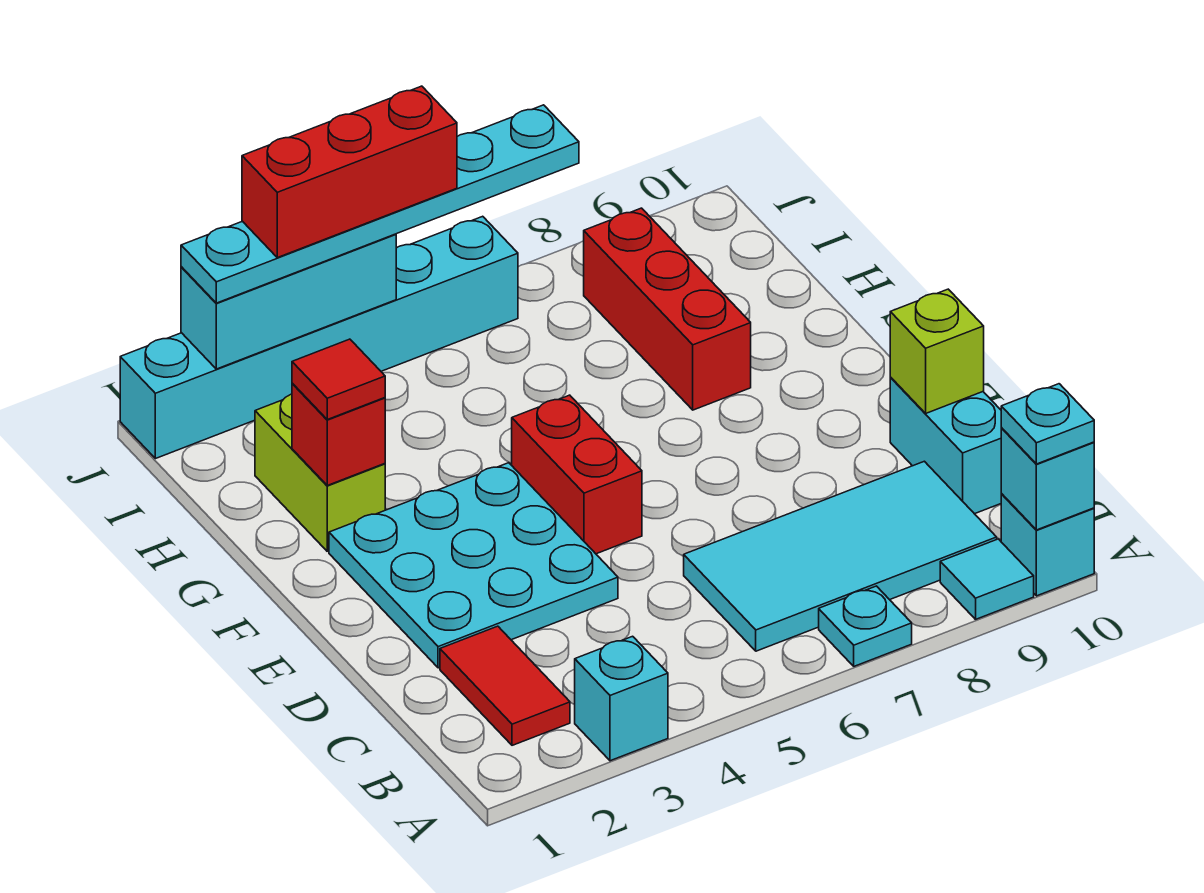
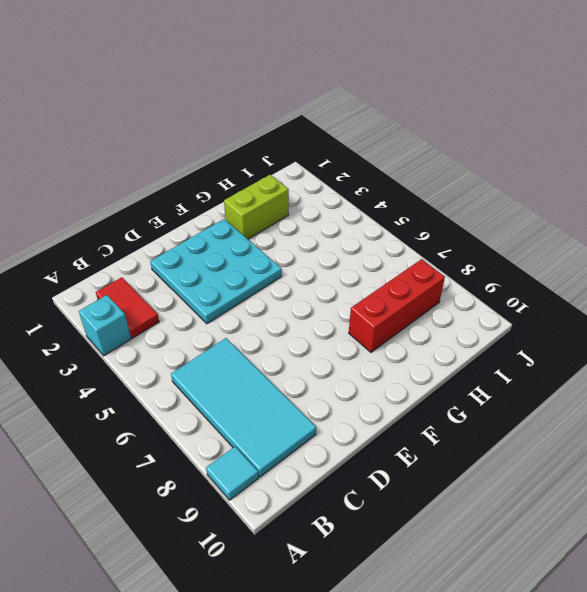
red 1x2 tile [96,277,159,338] -> red 1x2 tile turned to [440,626,570,745]
none -> cyan 1x1 plate [819,586,912,666]
none -> cyan 1x1 brick [1001,494,1094,596]
none -> cyan 1x2 brick [890,378,1002,514]

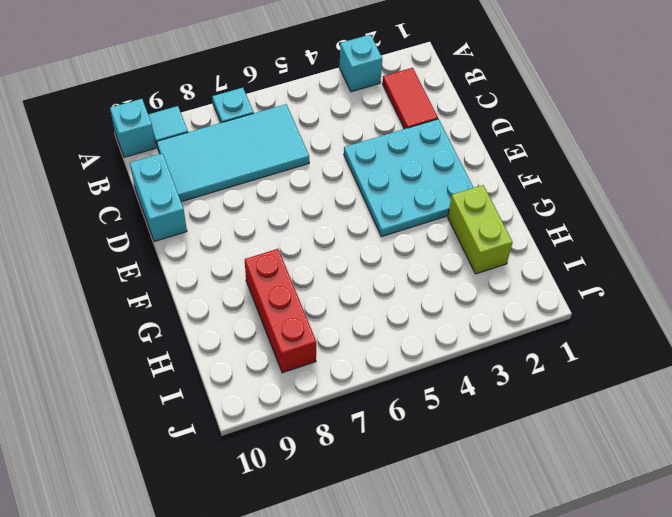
none -> red 1x2 brick [512,395,642,554]
none -> cyan 1x6 brick [120,216,518,459]
none -> cyan 1x1 brick [1001,428,1094,530]

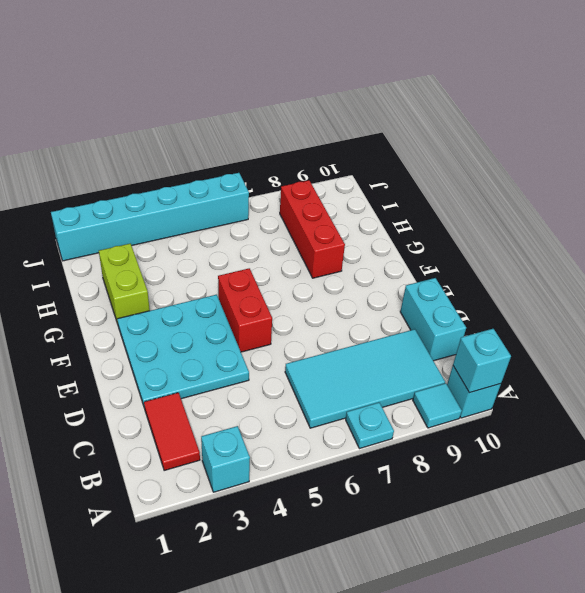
none -> lime 1x1 brick [890,289,984,413]
none -> red 1x1 brick [292,383,385,485]
none -> cyan 1x3 brick [181,234,396,369]

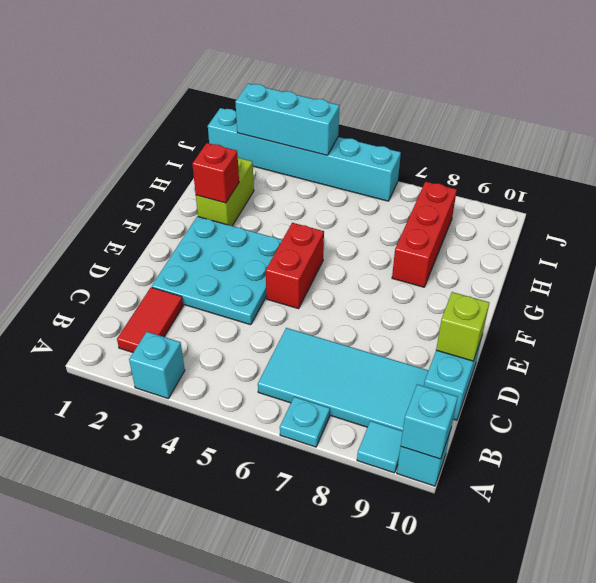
none -> cyan 1x1 plate [1001,384,1094,464]
none -> red 1x1 tile [292,339,385,420]
none -> cyan 1x6 plate [181,105,579,303]

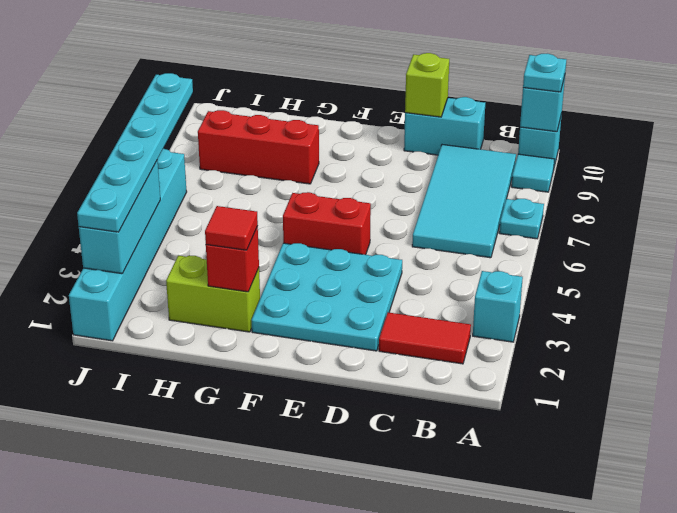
none -> red 1x3 brick [242,86,457,258]

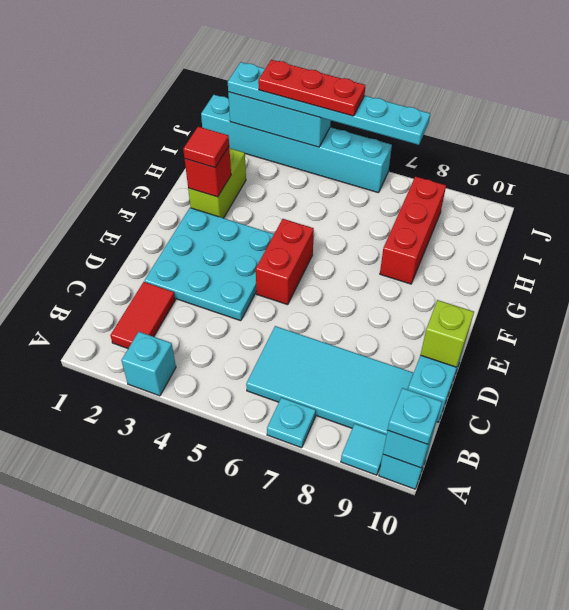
red 1x3 plate [258,60,365,116] -> red 1x3 brick [242,86,457,258]

